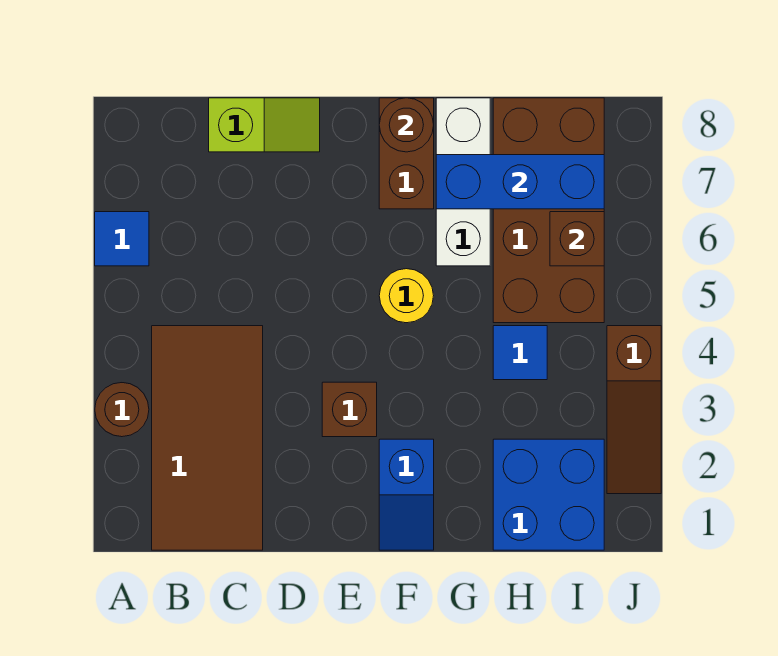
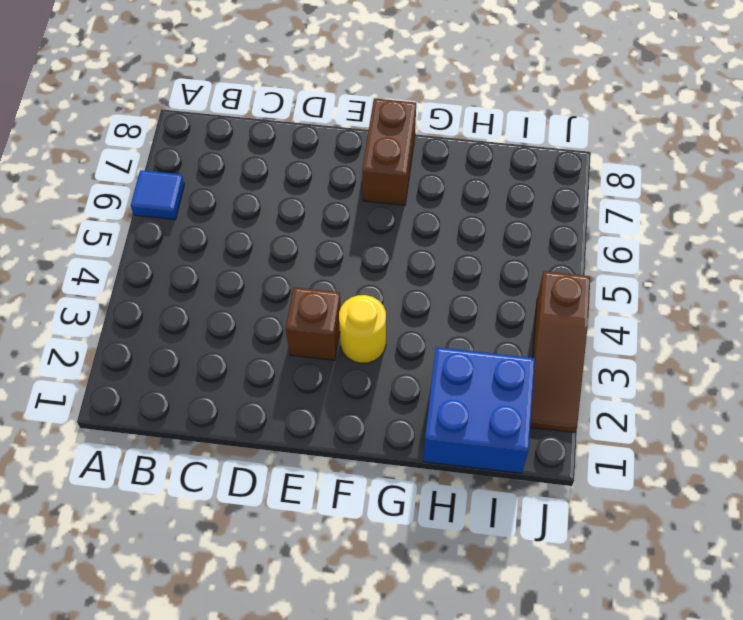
yellow 1x1 round brick [339,295,386,363] -> yellow 1x1 round brick moved to [379,269,434,323]
none -> brown 1x1 round brick [95,383,149,437]
none -> brown 2x4 tile [152,326,263,550]
none -> lime 1x2 slope [209,98,320,152]

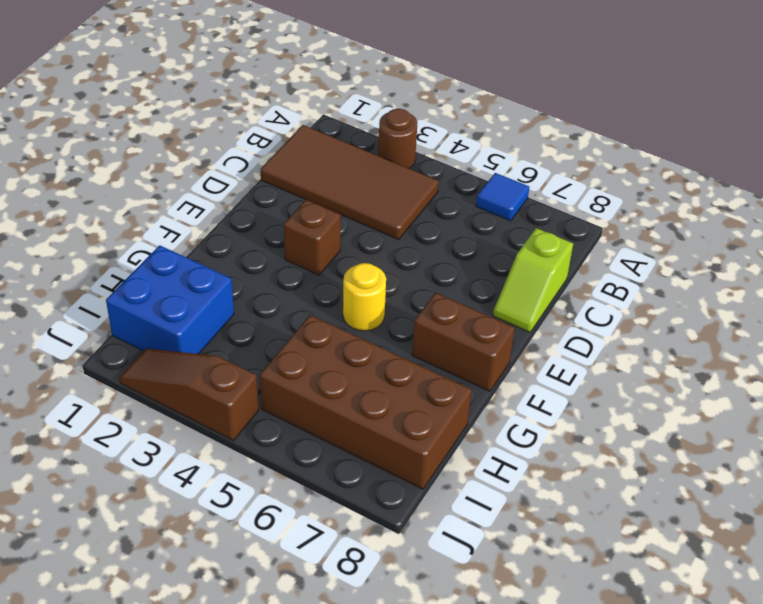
none -> blue 1x2 slope [379,439,434,550]
none -> white 1x3 brick [436,98,490,266]
none -> blue 1x1 tile [493,326,547,380]

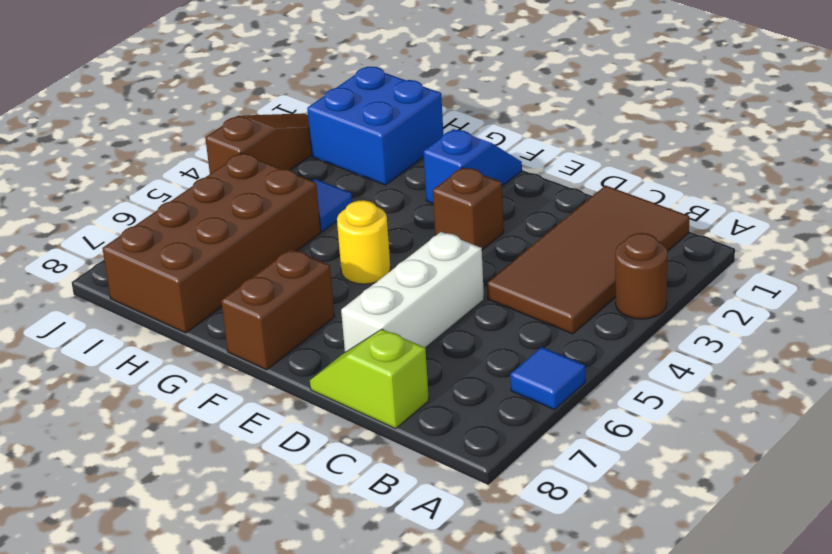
white 1x3 brick [341,232,484,352] -> white 1x3 brick moved to [436,98,490,266]
none -> brown 1x1 round brick [379,98,434,152]
none -> blue 1x3 brick [436,155,604,209]
none -> brown 1x1 brick [550,212,604,266]

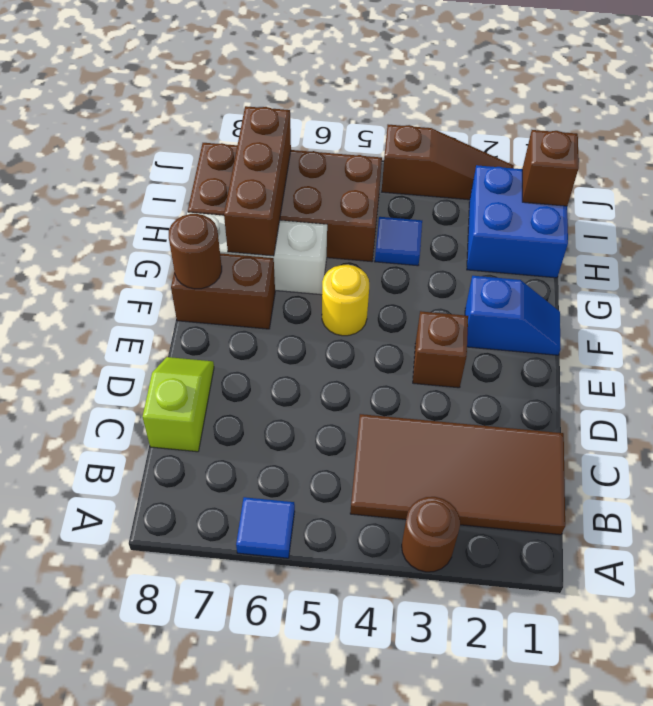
brown 1x3 brick [224,106,291,256] -> blue 1x3 brick [436,155,604,209]
brown 1x1 brick [522,130,579,206] -> brown 1x1 brick moved to [550,212,604,266]

